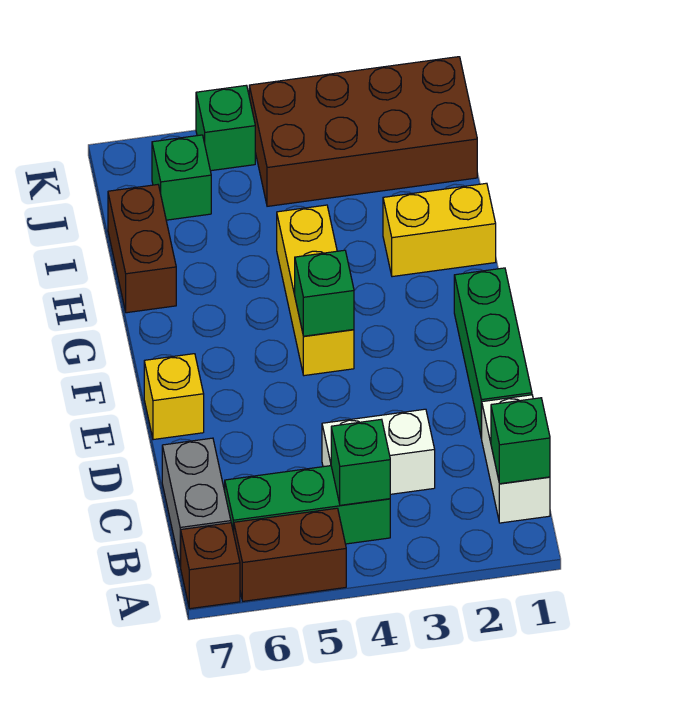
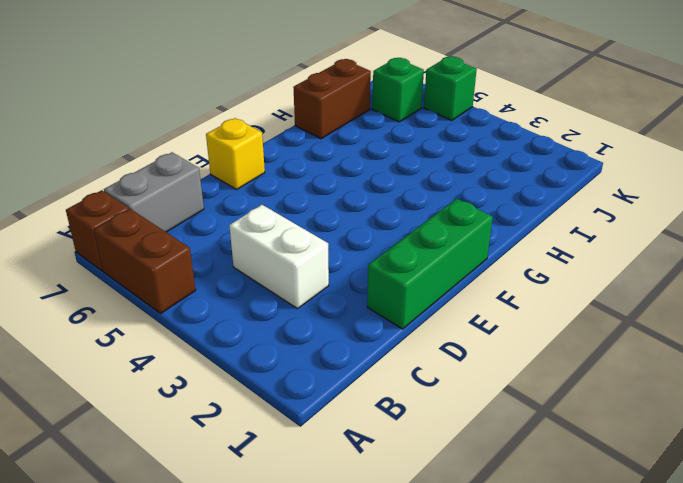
none -> white 1x2 brick [482,395,550,523]
none -> green 1x3 brick [225,466,390,544]
none -> yellow 1x3 brick [277,205,354,376]

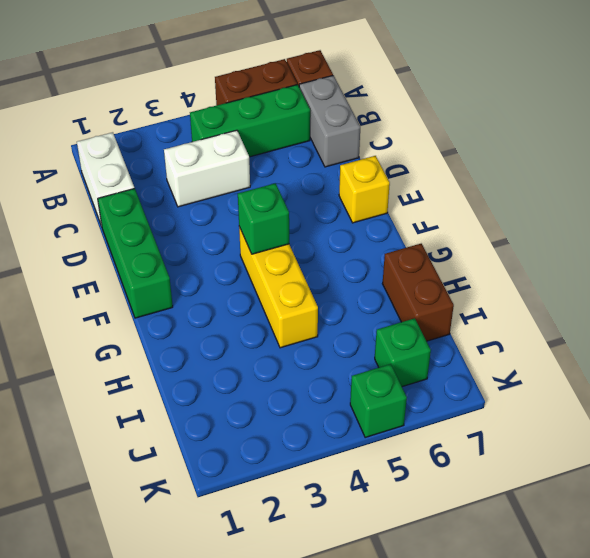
none -> yellow 1x2 brick [383,183,496,277]
none -> brown 2x4 brick [249,57,477,206]
none -> green 1x1 brick [491,398,550,484]

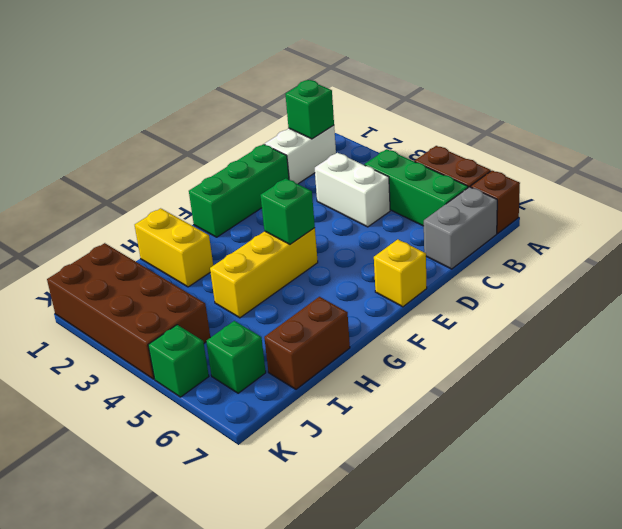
none -> green 1x1 brick [331,419,390,505]

